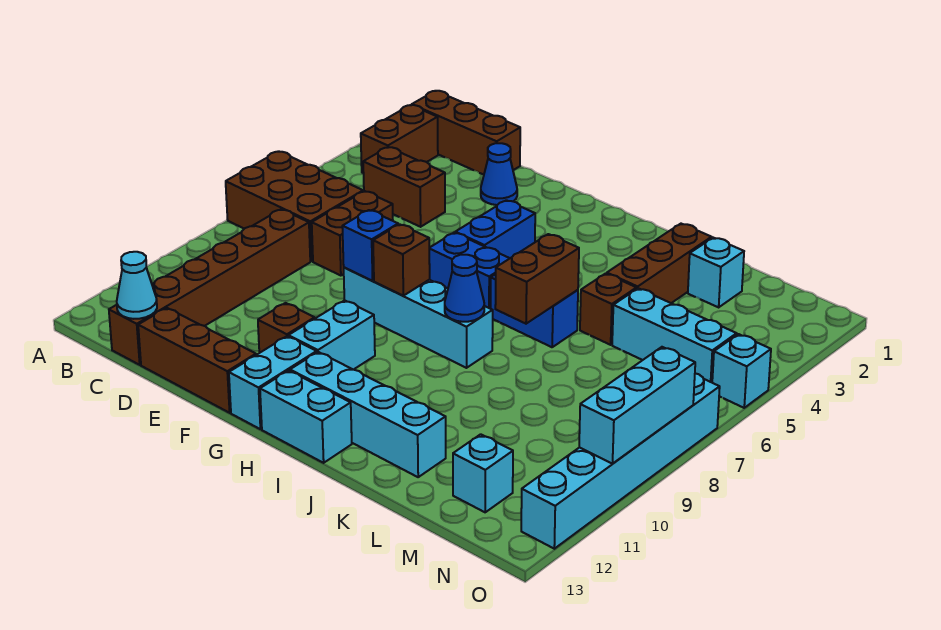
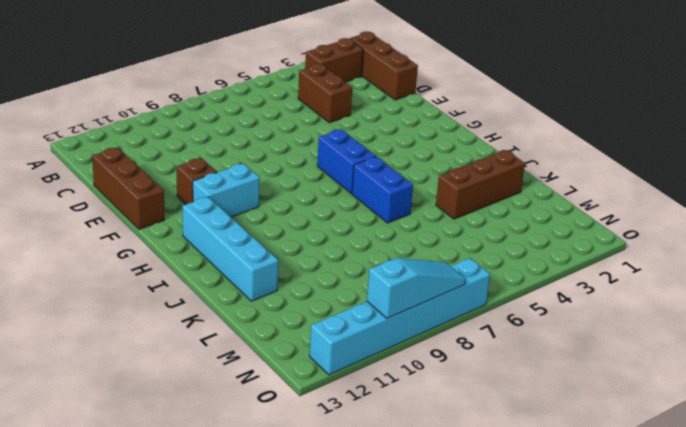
cyan 1x3 slope [367,258,466,318] -> cyan 1x3 brick [579,347,695,464]
none -> brown 2x3 brick [226,151,363,261]
none -> brown 1x6 brick [109,209,310,365]
none -> brown 1x2 brick [312,191,393,276]
none -> blue 1x1 cone [481,143,517,205]

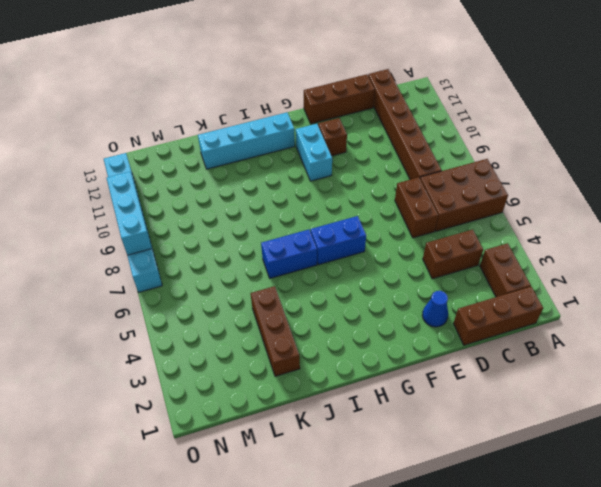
none -> cyan 1x4 brick [344,268,493,368]
none -> blue 1x2 brick [455,200,535,258]
none -> cyan 1x2 brick [229,336,317,429]
none -> cyan 1x2 brick [260,371,352,463]

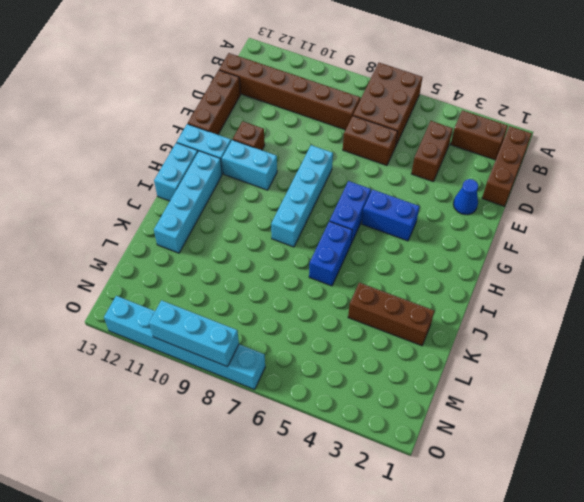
none -> brown 1x1 brick [580,273,636,345]
none -> cyan 1x1 brick [688,238,744,307]
none -> cyan 1x3 brick [612,288,737,382]
none -> cyan 1x1 brick [453,434,513,512]

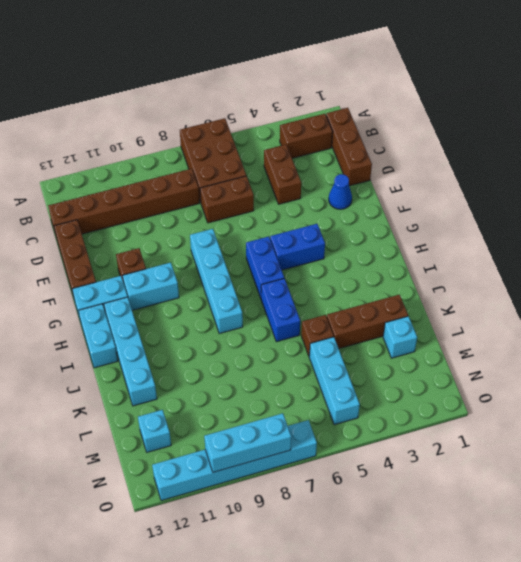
none -> cyan 1x1 brick [712,334,771,408]
none -> cyan 1x1 cone [117,252,157,319]
none -> blue 1x1 brick [342,210,398,281]
none -> brown 1x1 brick [373,224,430,296]

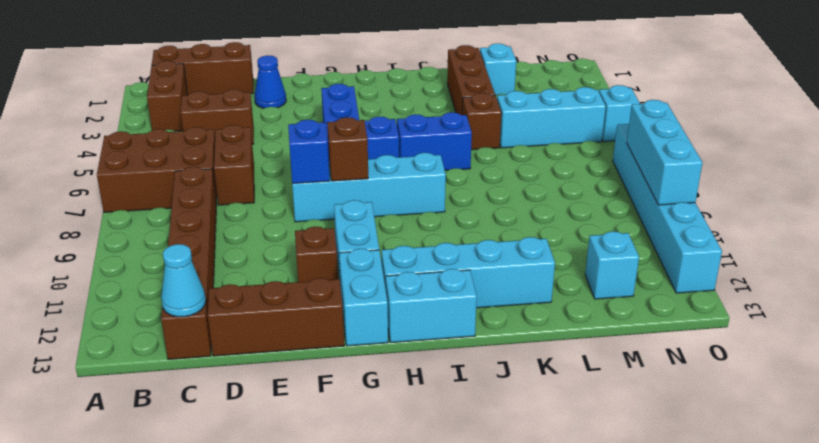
none -> blue 1x1 cone [445,255,484,322]
none -> brown 1x2 brick [495,234,579,324]

